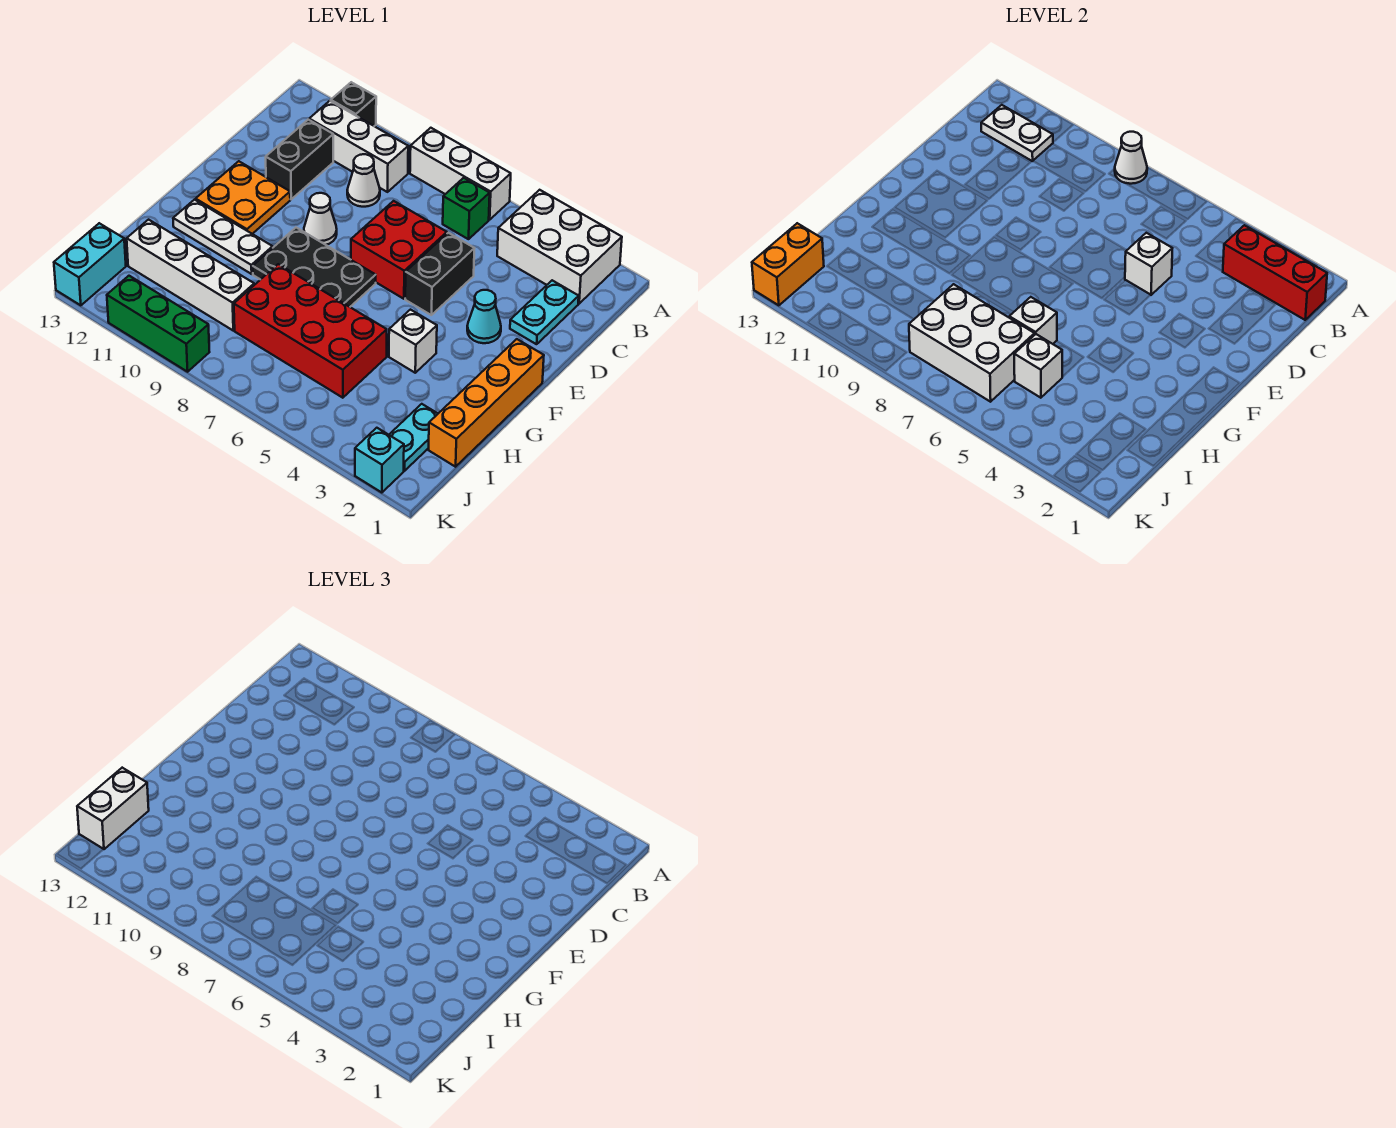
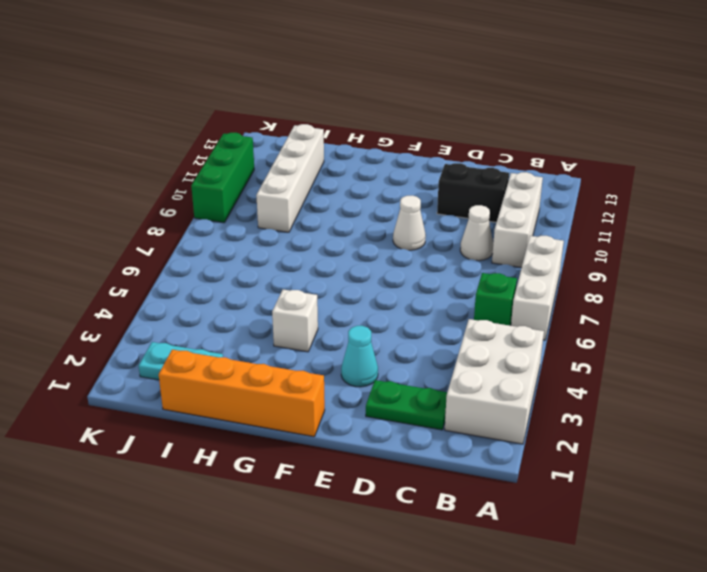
green 1x2 plate [366,380,447,430] -> cyan 1x2 plate [510,280,579,344]
none -> black 1x1 brick [331,82,376,126]
none -> black 1x2 brick [405,233,474,315]
none -> red 2x2 brick [351,201,447,299]
none -> orange 2x2 plate [196,161,290,234]

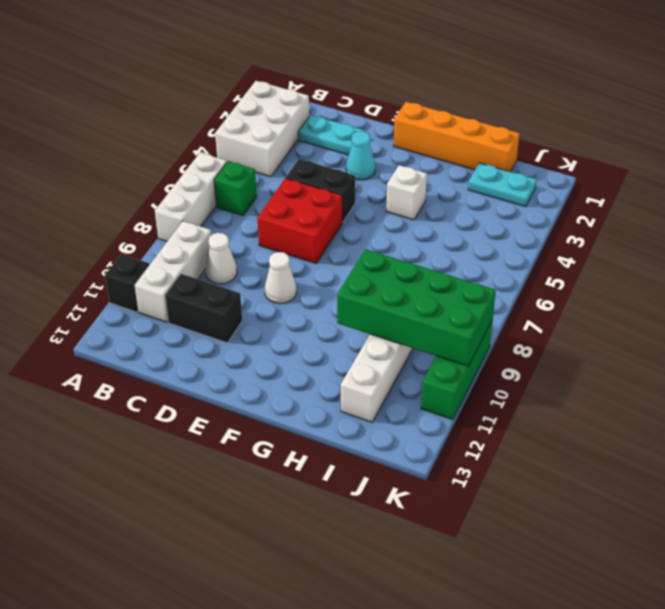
green 2x4 brick [337,249,496,366] -> none
none -> orange 2x2 plate [196,161,290,234]
none -> black 2x3 plate [253,228,376,307]
none -> white 1x3 plate [173,200,273,274]
none -> red 2x4 brick [234,264,387,398]

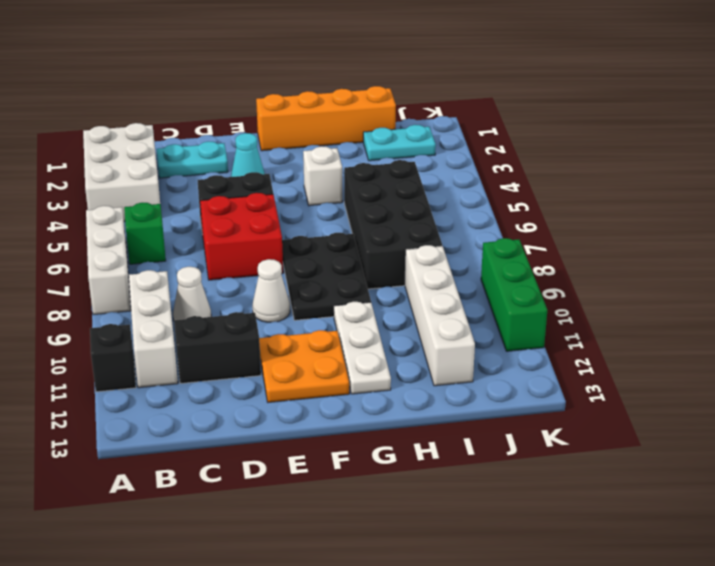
black 2x4 brick [344,160,442,289] -> red 2x4 brick [234,264,387,398]
none -> cyan 1x2 brick [54,223,126,305]
none -> cyan 1x1 brick [355,428,404,493]
none -> white 1x1 cone [1115,132,1147,184]
none -> red 1x3 brick [1223,225,1327,320]

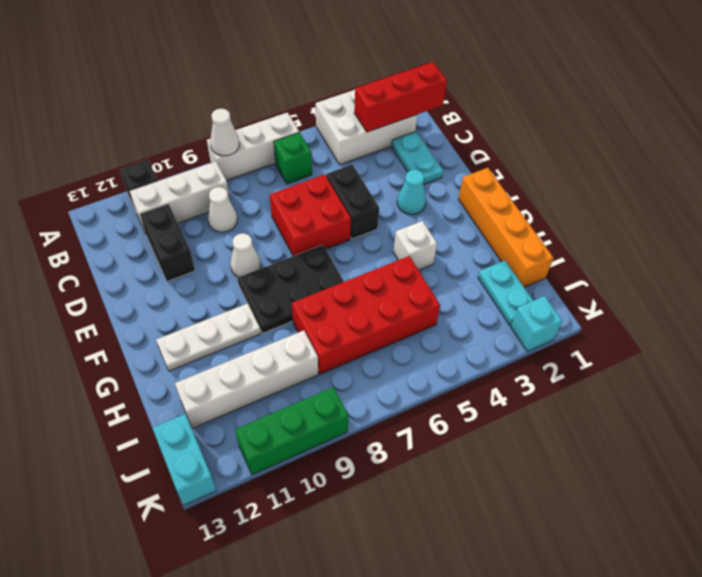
none -> orange 2x2 plate [196,161,290,234]
none -> white 1x2 plate [981,105,1053,161]
none -> white 1x1 brick [1125,233,1172,295]
none -> white 1x1 brick [1009,297,1057,344]

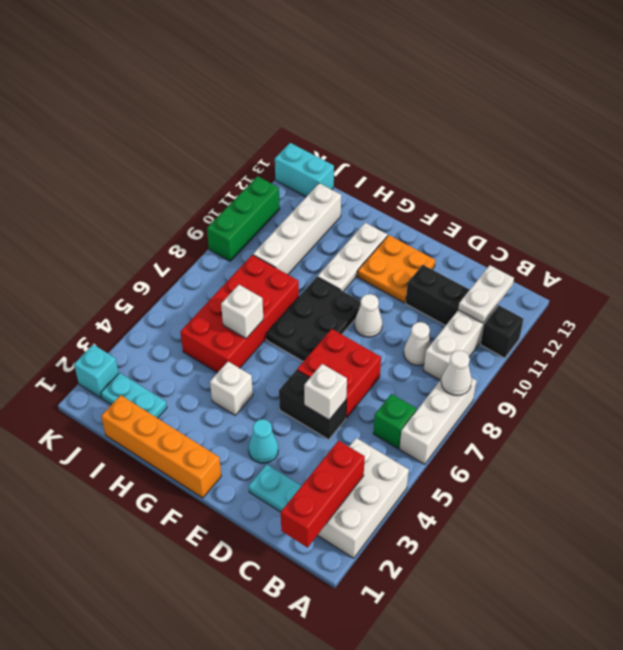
none -> white 1x1 brick [1014,334,1062,398]
none -> white 2x3 brick [909,284,1035,402]
none -> orange 1x2 brick [752,223,824,305]
none -> white 1x2 brick [77,768,149,849]

